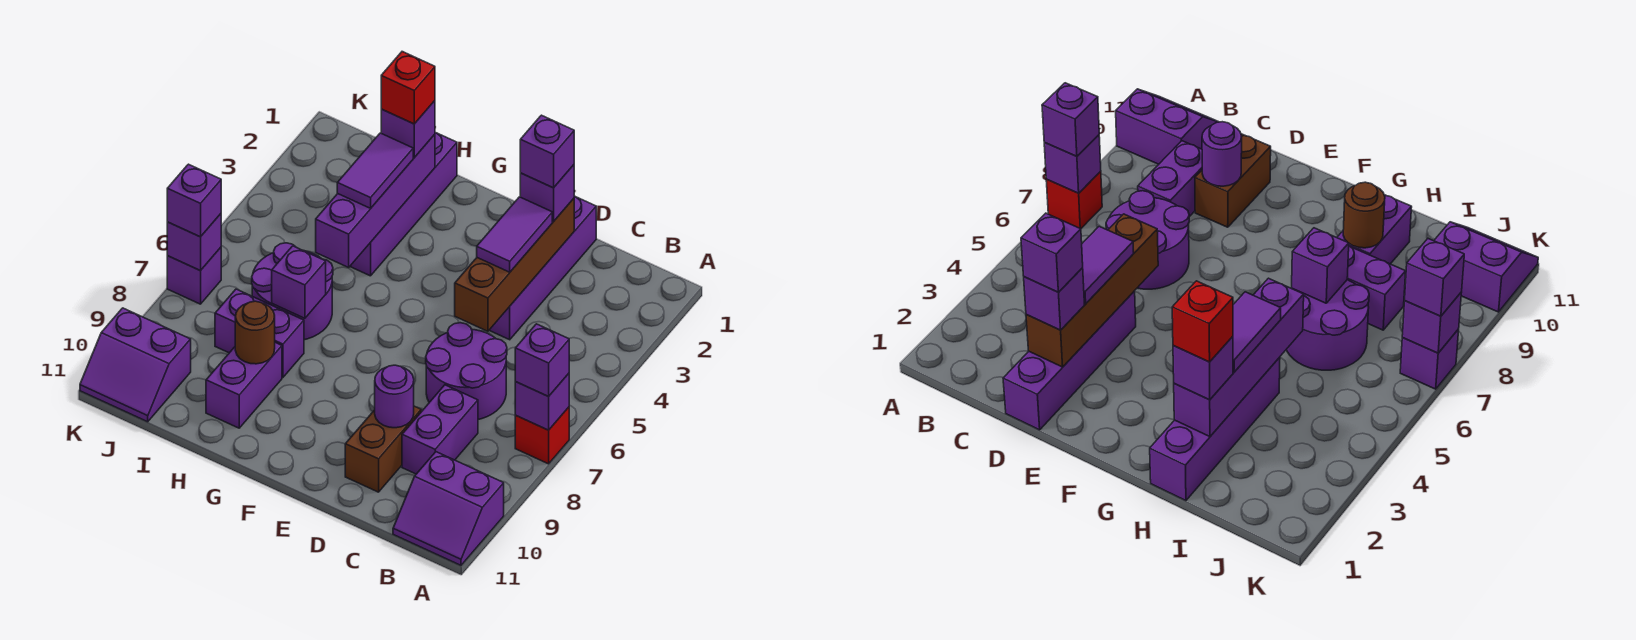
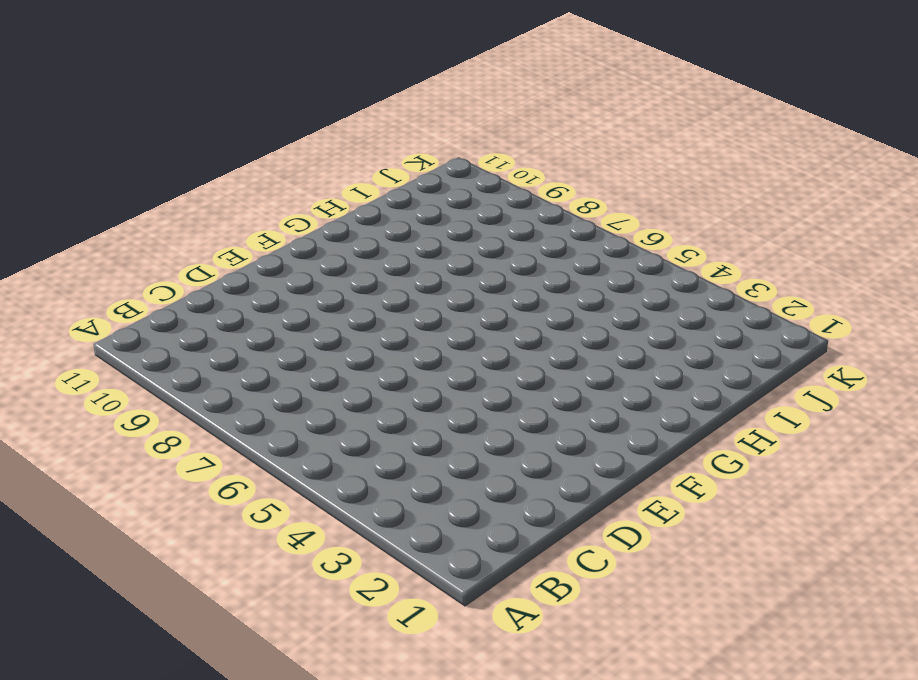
none -> red 1x1 brick [515,407,569,464]
none -> purple 2x2 slope [393,452,504,565]
none -> purple 2x2 round brick [426,323,507,420]

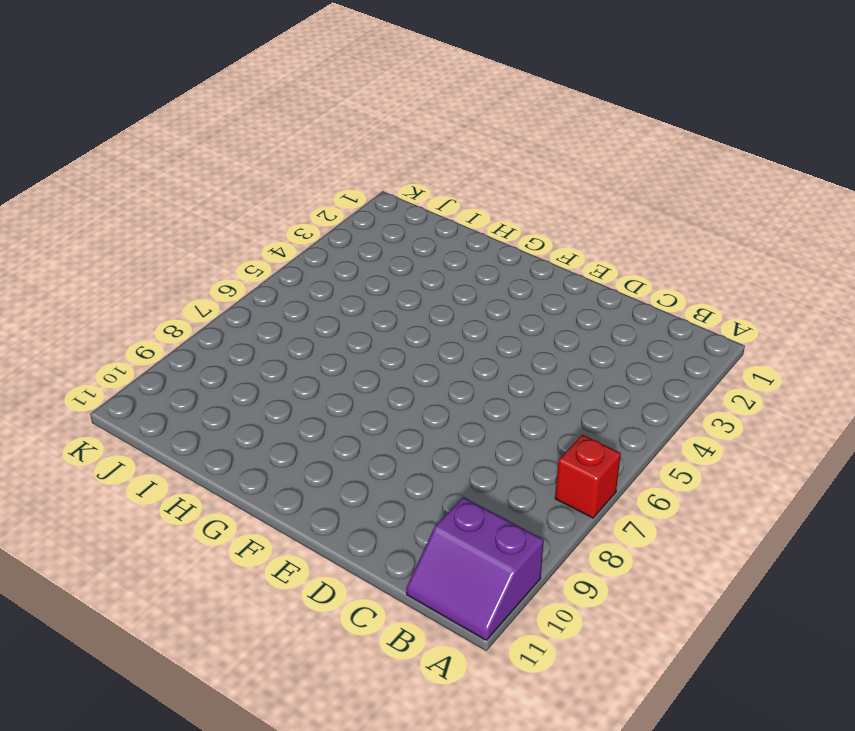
none -> purple 2x2 round brick [426,323,507,420]
none -> purple 1x2 brick [402,385,478,474]
none -> purple 1x4 brick [489,196,596,340]

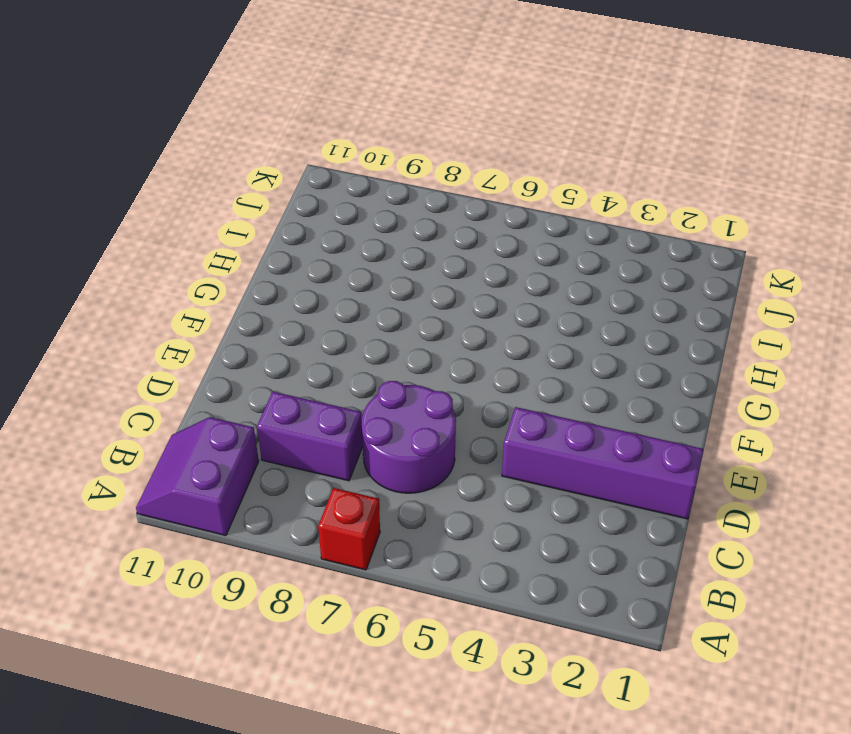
none -> brown 1x2 brick [345,406,421,492]
none -> purple 1x4 brick [350,132,457,276]
none -> purple 2x2 round brick [252,243,333,340]

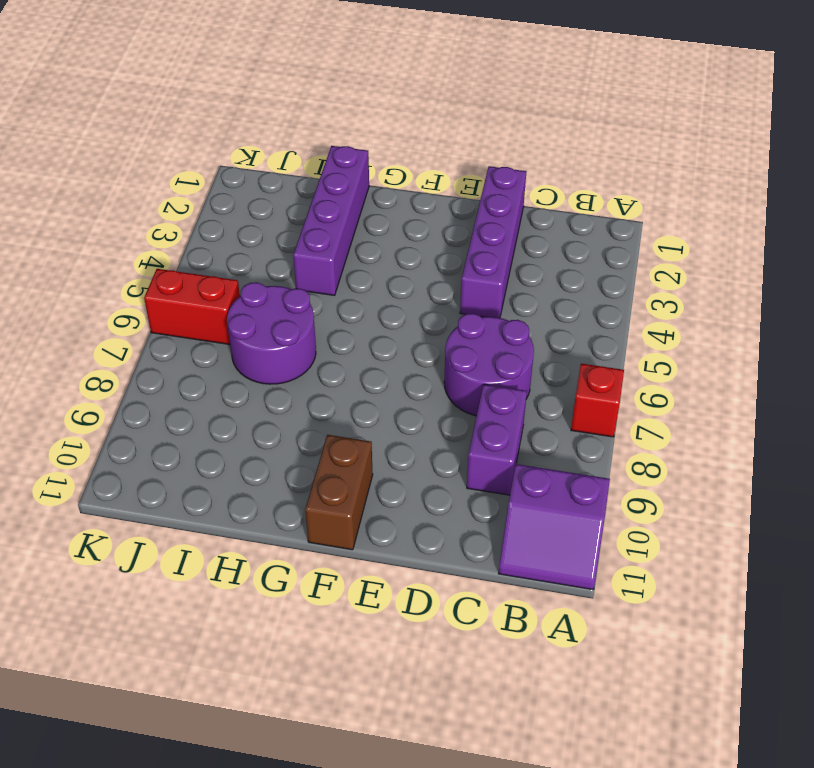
brown 1x2 brick [305,435,373,550] -> brown 1x2 brick moved to [345,406,421,492]
red 1x2 brick [144,269,240,344] -> none
none -> purple 1x2 brick [215,289,304,377]
none -> purple 1x2 brick [206,343,282,428]
none -> purple 2x2 slope [80,308,191,422]

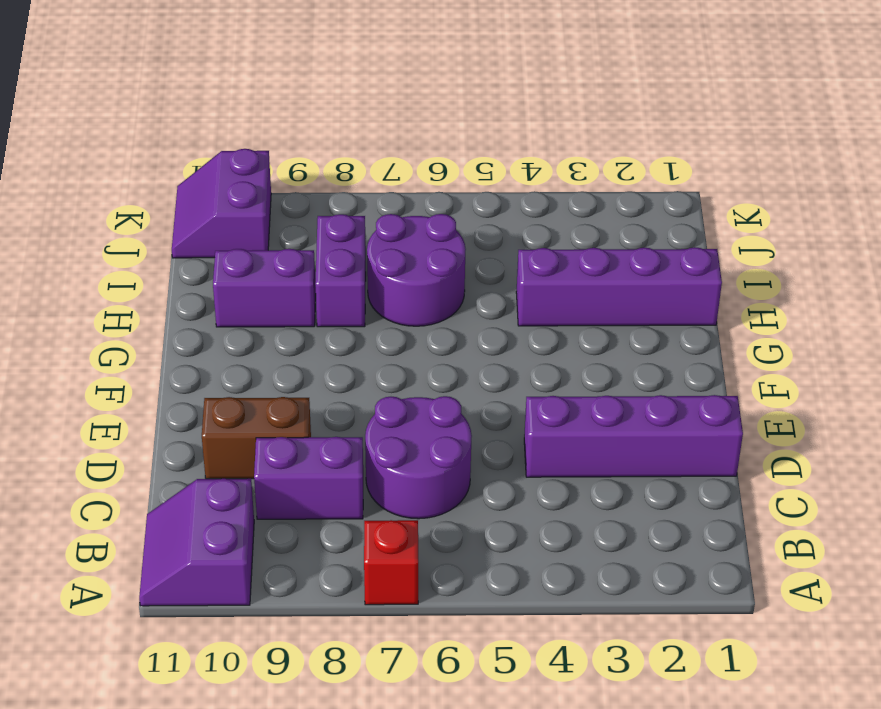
none -> purple 1x1 brick [167,247,221,304]
none -> purple 1x1 brick [515,374,569,430]
none -> brown 1x4 brick [455,199,574,331]

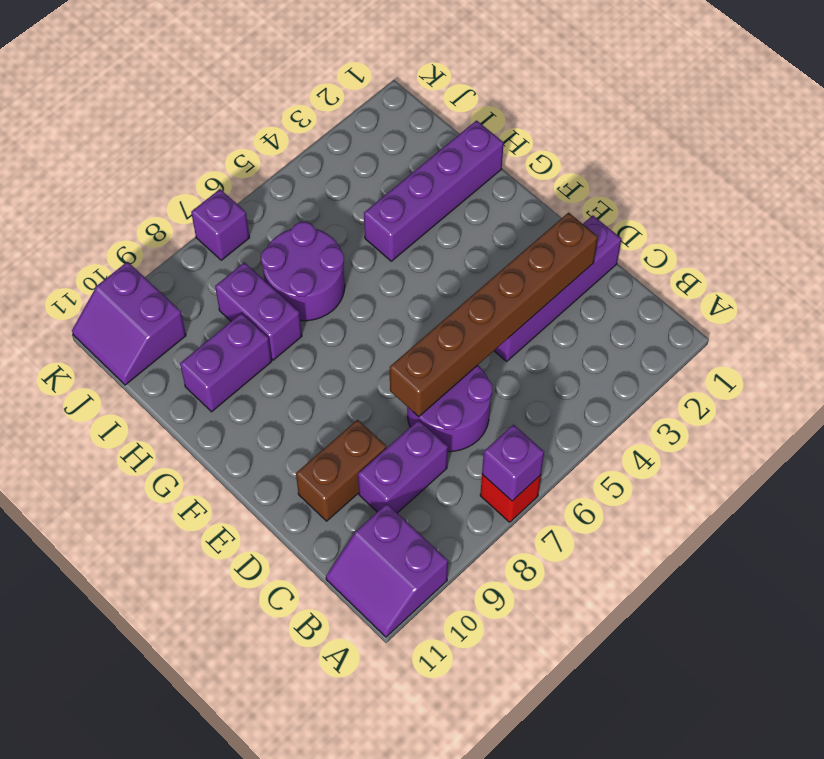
brown 1x6 brick [390,213,598,417] -> brown 1x4 brick [455,199,574,331]
none -> purple 1x1 round brick [375,365,414,428]
none -> purple 1x4 brick [316,134,435,267]
none -> purple 1x1 brick [272,246,326,318]

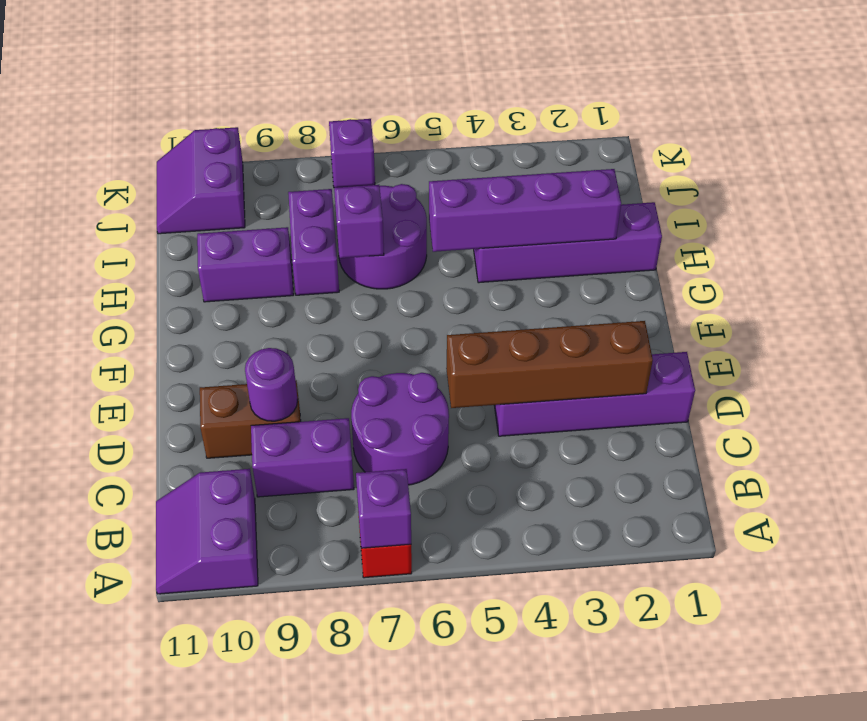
none -> brown 1x1 round brick [235,301,275,364]
none -> purple 1x1 brick [167,214,221,271]
none -> purple 1x1 brick [515,324,569,397]

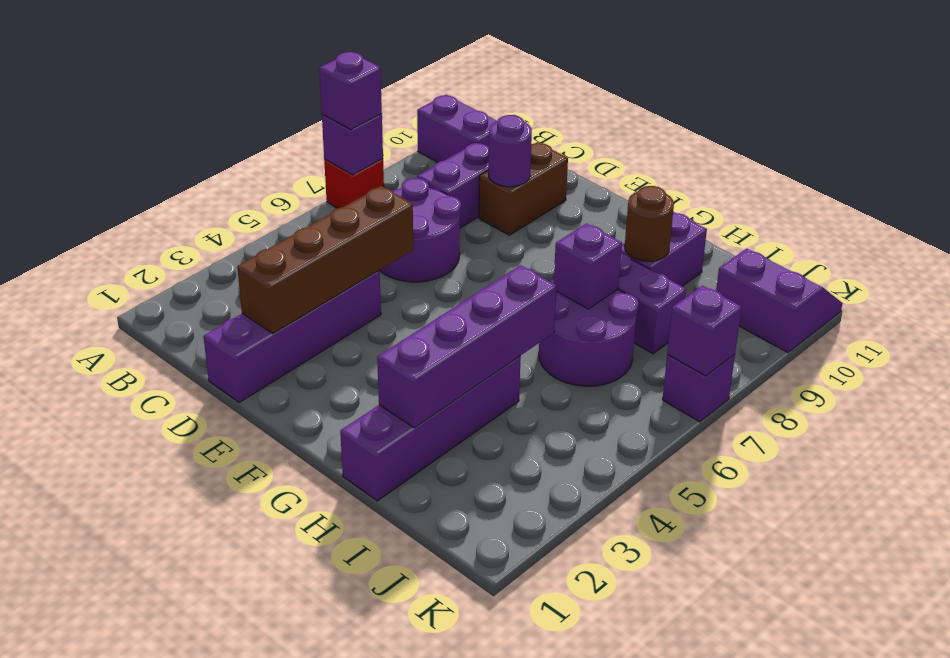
none -> purple 1x1 brick [520,165,574,221]
none -> purple 1x2 tile [477,197,552,272]
none -> purple 1x1 brick [381,101,435,158]

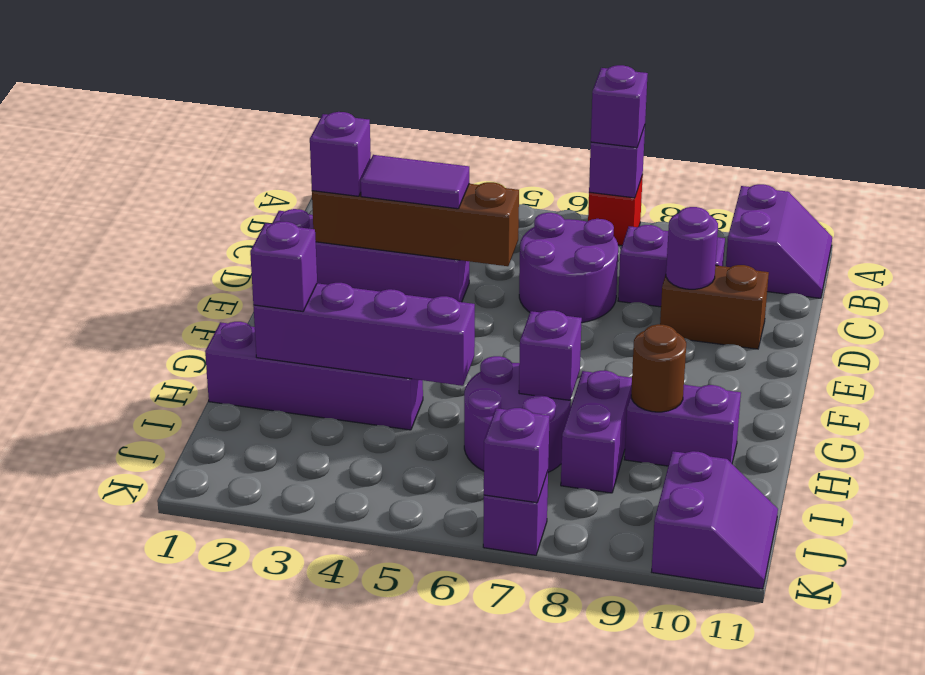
none -> purple 1x2 tile [337,133,413,208]
none -> purple 1x1 brick [167,164,221,237]
none -> purple 1x1 brick [520,115,574,188]

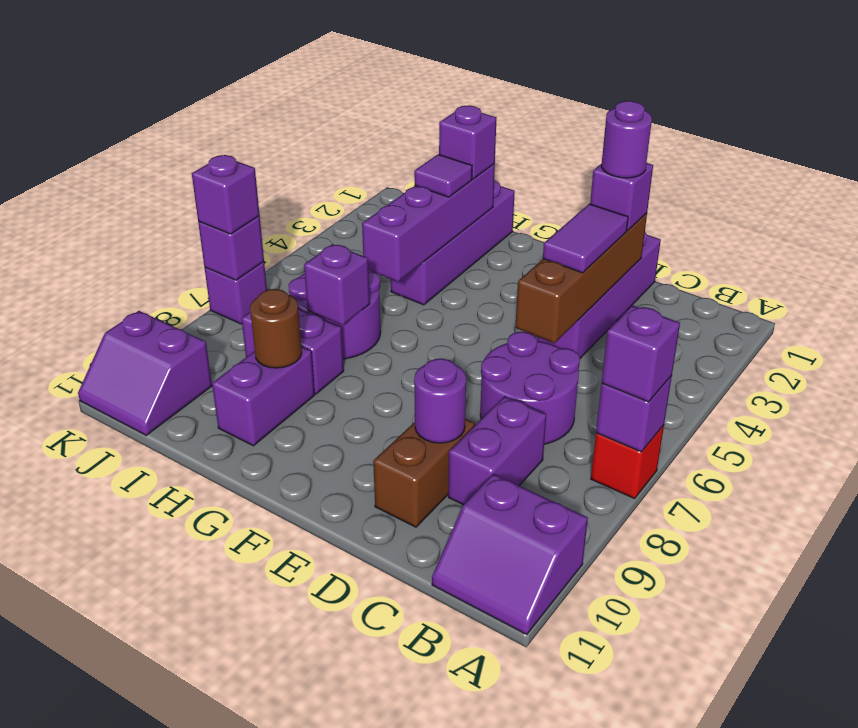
purple 1x1 round brick [601,101,652,178] -> purple 1x1 brick [520,115,574,188]
purple 1x1 tile [414,154,472,197] -> purple 1x2 tile [337,133,413,208]
none -> red 1x1 brick [381,52,435,124]

